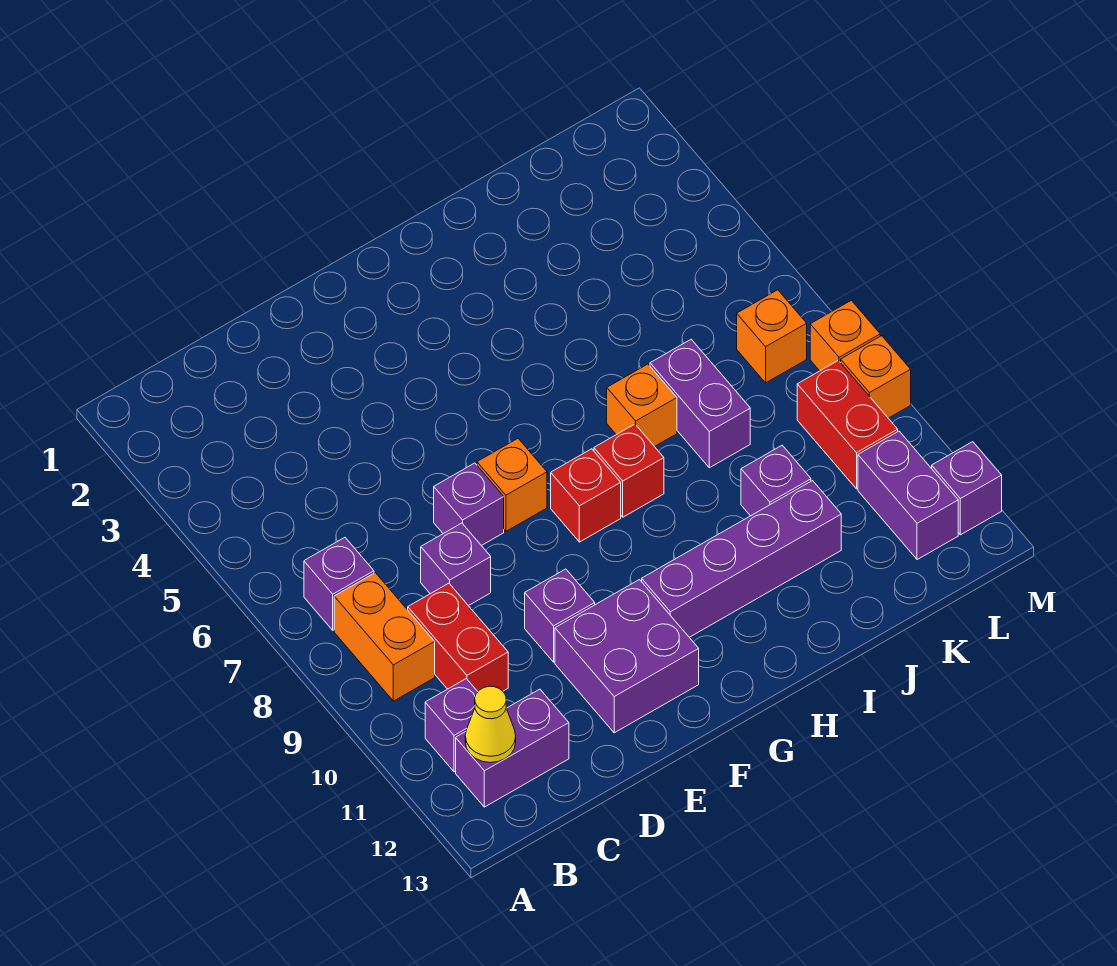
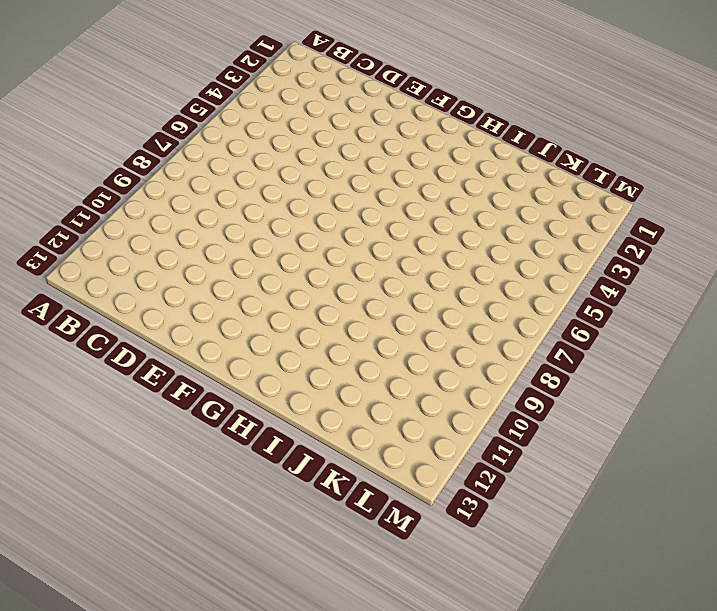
none -> purple 1x1 brick [304,538,374,630]
none -> orange 1x2 brick [334,573,435,701]
none -> purple 1x1 brick [425,679,478,772]

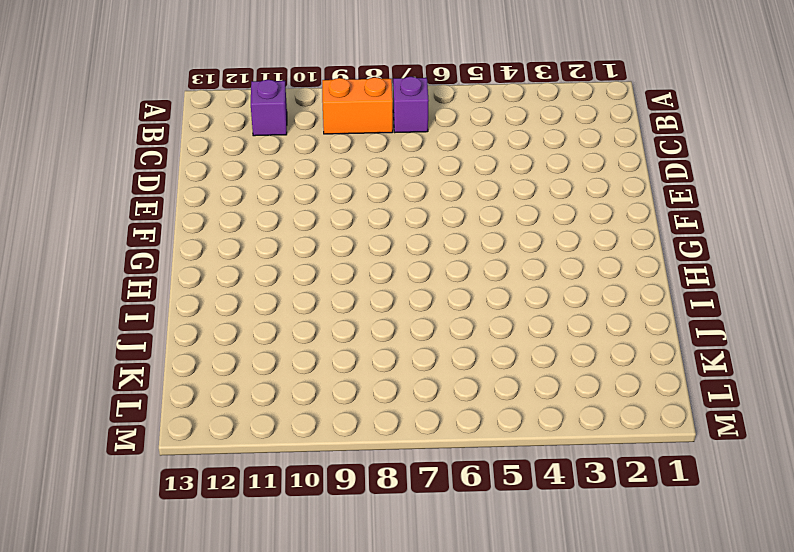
none -> purple 1x2 brick [456,689,569,807]
none -> red 1x2 brick [408,583,508,691]
none -> purple 1x1 brick [421,523,491,606]

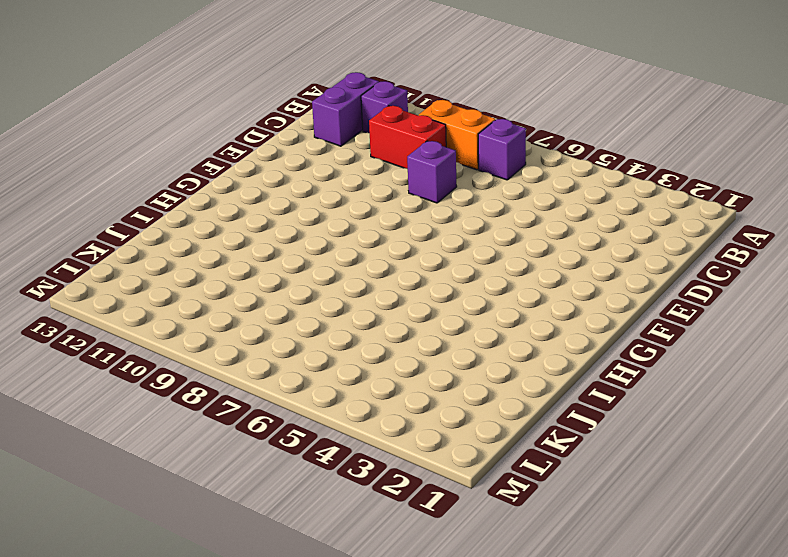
none -> purple 1x1 brick [434,463,504,546]
none -> purple 1x1 brick [525,569,595,662]
none -> purple 2x2 brick [555,580,699,733]

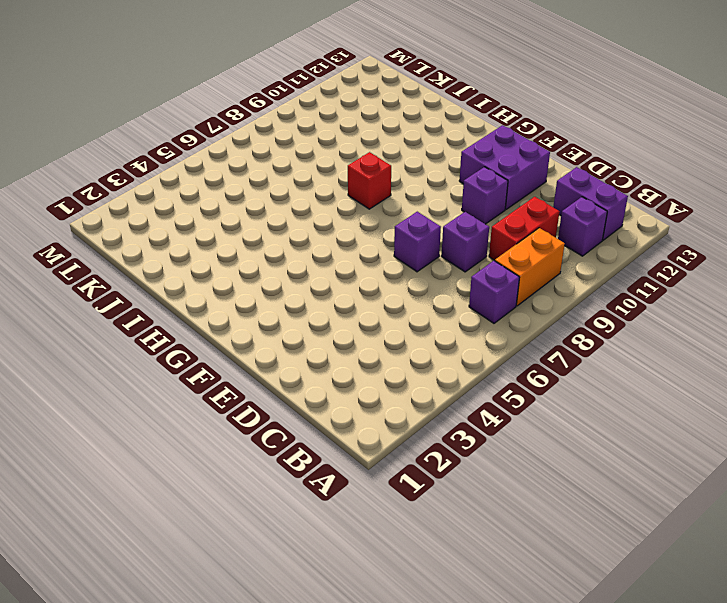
none -> orange 1x1 brick [477,439,547,531]
none -> red 1x1 brick [551,449,621,542]
none -> purple 1x4 brick [642,481,841,637]

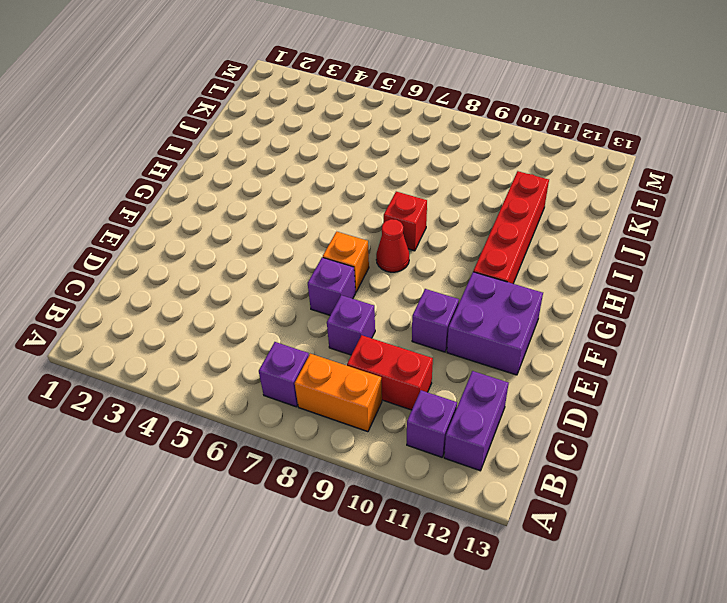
red 1x1 cone [376,219,409,272] -> red 1x1 brick [551,449,621,542]
red 1x4 brick [473,171,549,284] -> purple 1x4 brick [642,481,841,637]
none -> orange 1x1 brick [607,364,677,447]
none -> purple 1x2 brick [650,339,750,468]
none -> purple 1x1 brick [741,445,811,516]

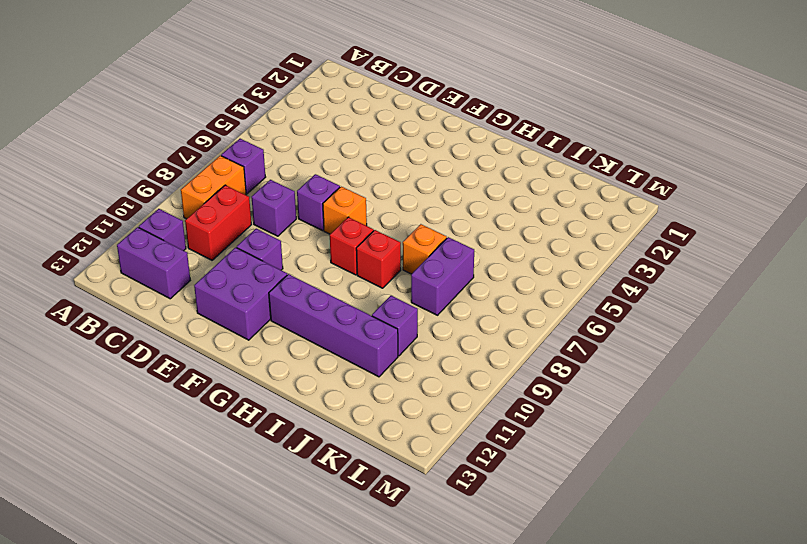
none -> orange 1x1 brick [737,290,807,383]
none -> red 1x2 brick [797,361,898,489]
none -> purple 1x2 brick [858,431,958,560]

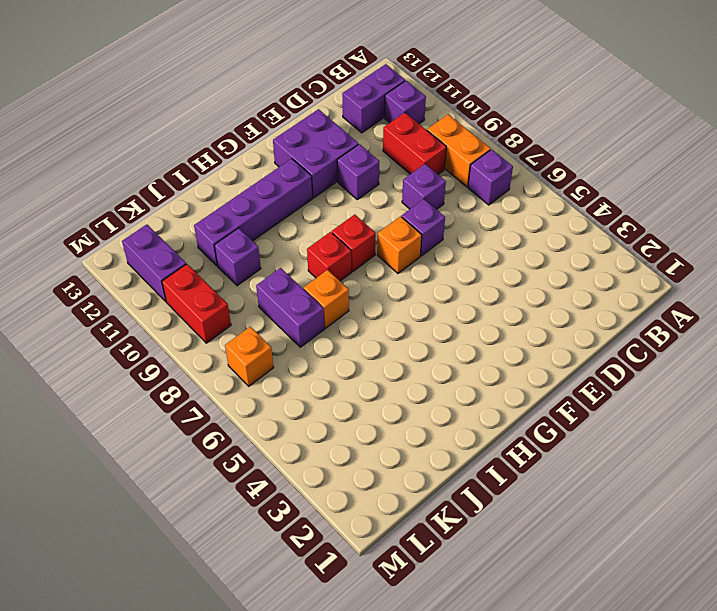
none -> orange 1x1 brick [810,300,880,371]
none -> orange 1x1 brick [841,336,911,418]
none -> purple 1x1 brick [932,442,1002,535]

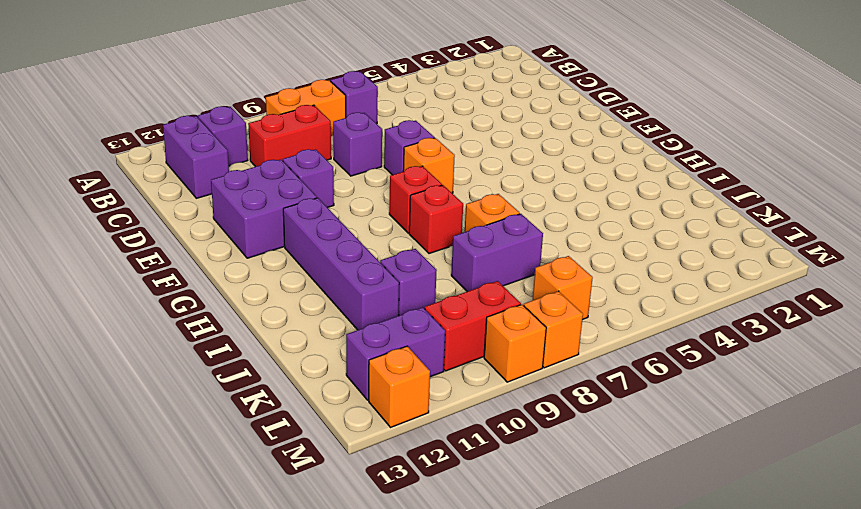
orange 1x1 brick [369,346,430,427] -> purple 1x1 brick [932,442,1002,535]
none -> yellow 1x1 cone [465,686,516,763]

